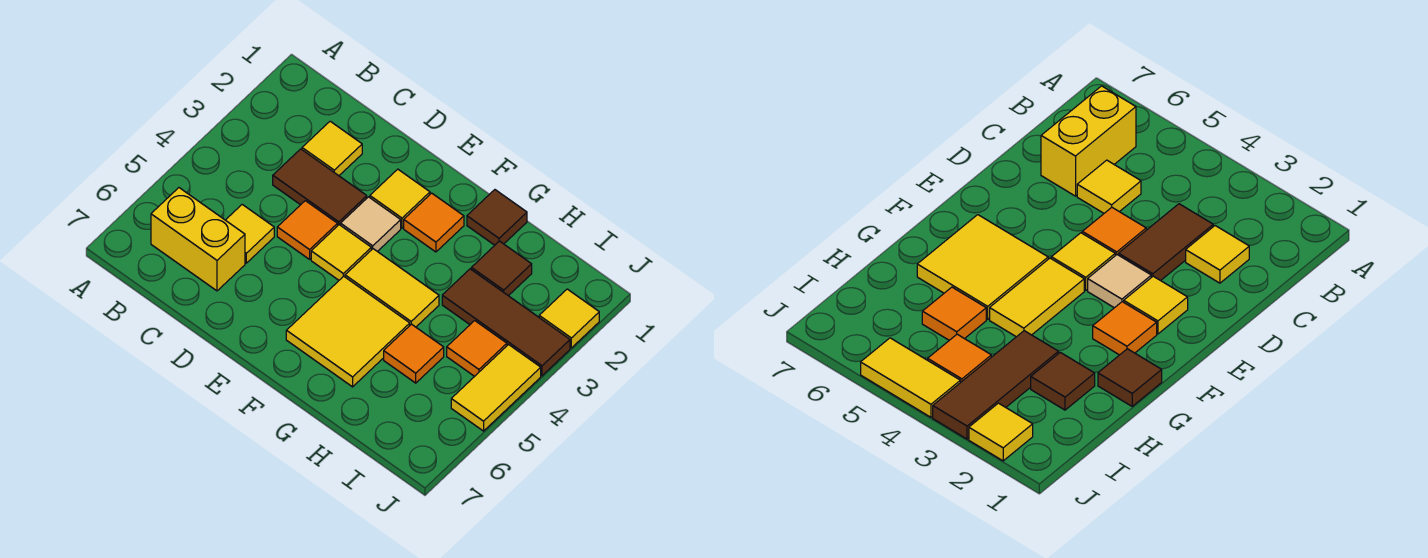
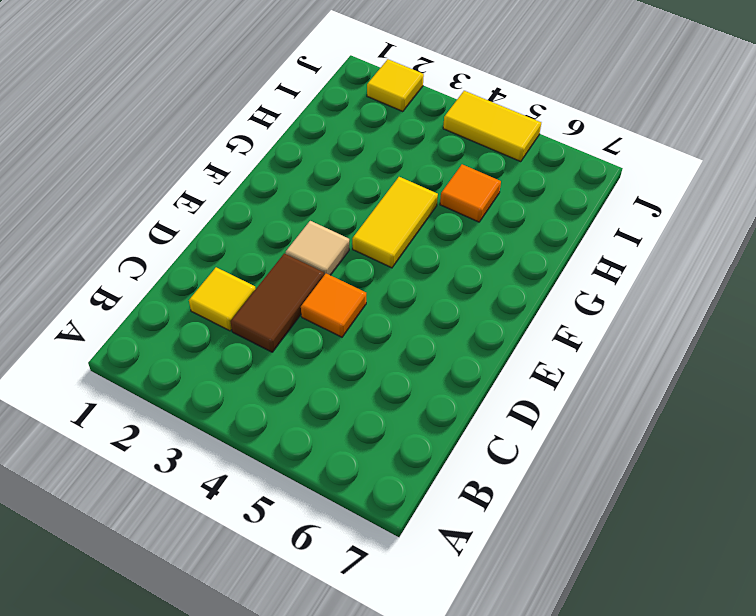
none -> yellow 1x2 brick [151,188,245,291]
none -> yellow 1x1 tile [226,205,274,263]
none -> yellow 1x1 tile [370,169,430,228]

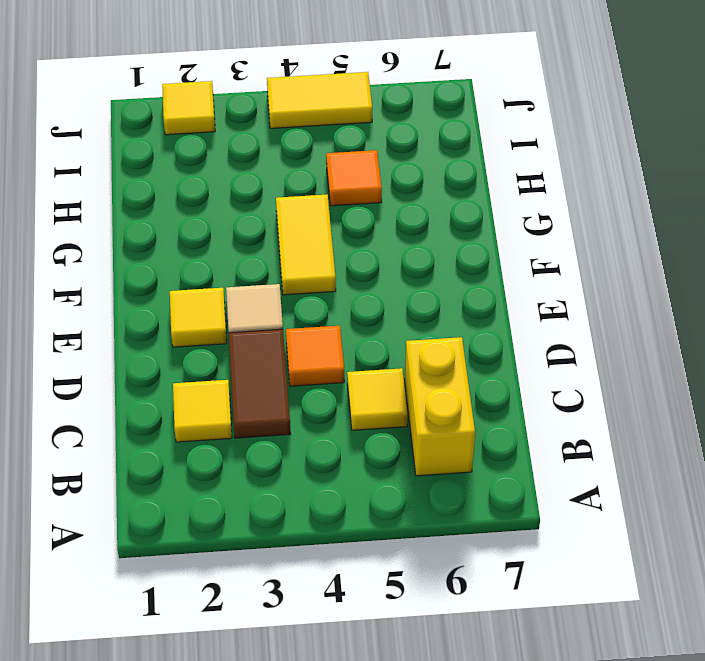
none -> yellow 1x1 tile [311,225,371,280]
none -> orange 1x1 tile [404,193,464,252]
none -> yellow 2x2 tile [286,276,410,387]

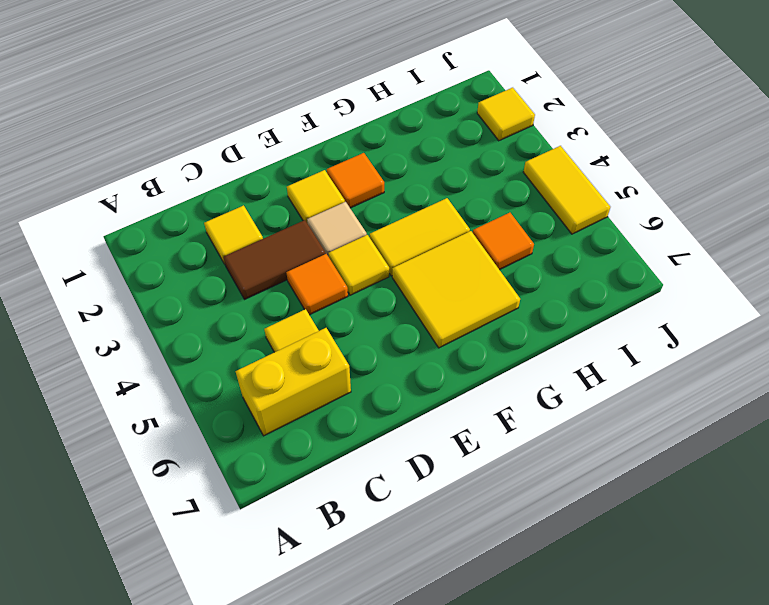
none -> brown 1x1 tile [467,190,527,245]
none -> brown 1x1 tile [471,241,532,296]
none -> brown 1x3 tile [442,269,570,376]

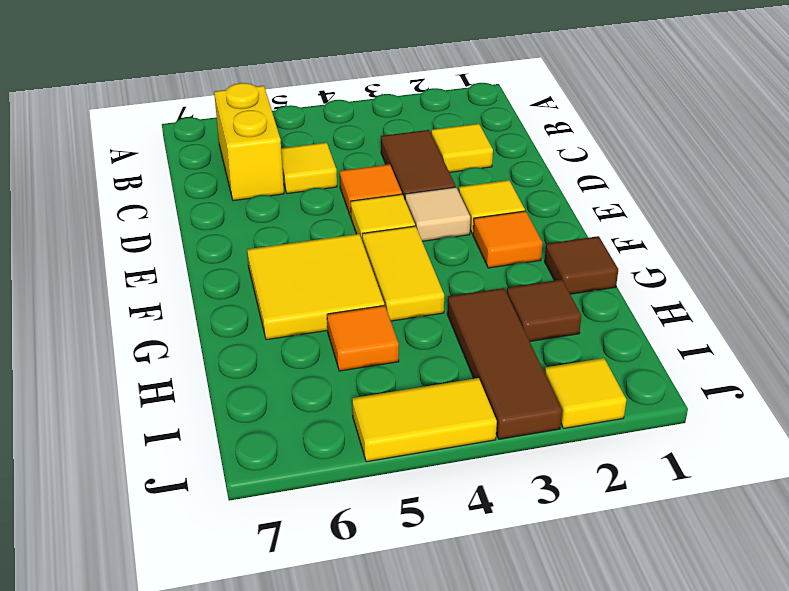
none -> orange 1x1 tile [447,321,507,376]

